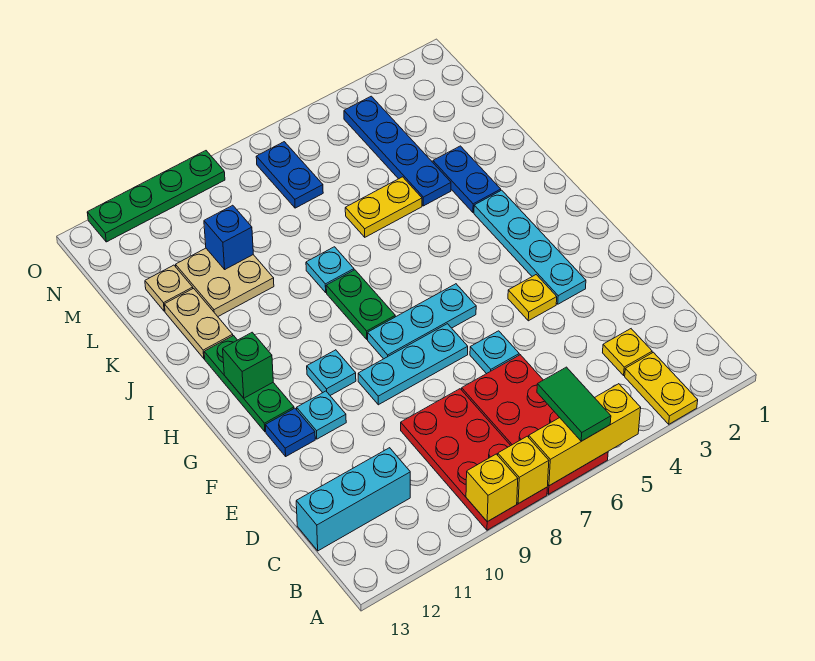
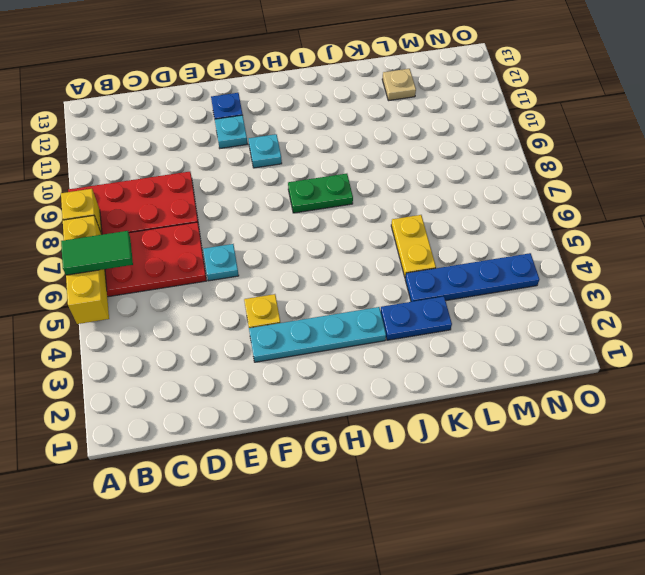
none -> yellow 1x2 plate [625,352,698,424]
none -> yellow 1x1 plate [603,329,652,375]
none -> cyan 1x3 brick [296,448,410,551]
none -> cyan 1x3 plate [358,324,468,405]

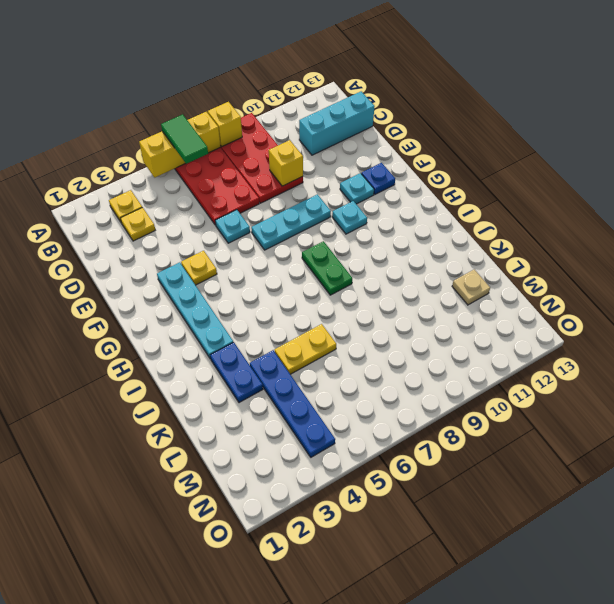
yellow 1x1 plate [109,190,142,222] -> yellow 1x2 plate [625,352,698,424]
yellow 1x1 brick [269,140,303,186] -> yellow 1x1 brick moved to [466,454,518,522]
none -> cyan 1x3 plate [368,284,476,359]
none -> green 1x3 plate [204,336,294,432]
none -> cyan 1x1 plate [306,247,354,292]
none -> tan 1x2 plate [164,288,233,359]

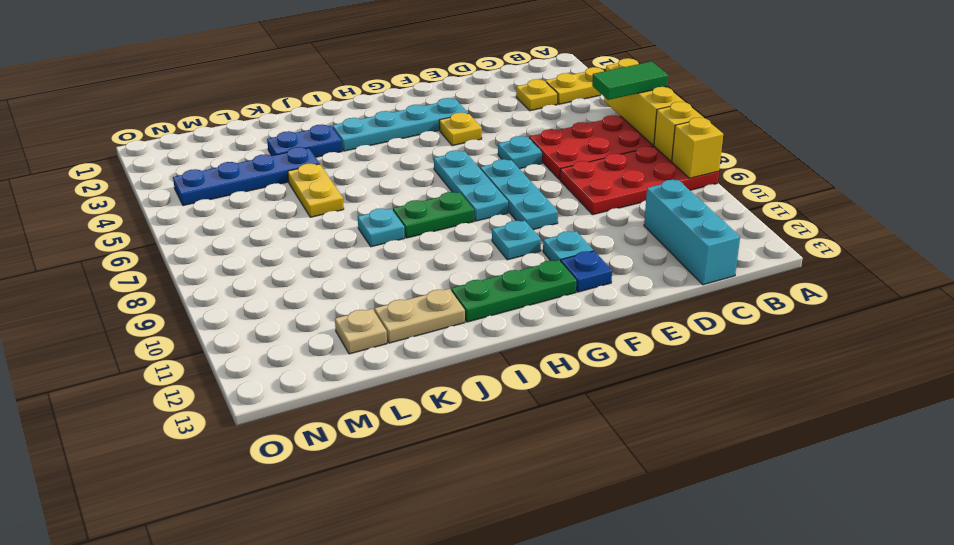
none -> tan 2x2 plate [176,248,274,316]
none -> blue 1x2 plate [256,142,323,208]
none -> green 1x4 plate [87,151,225,242]
none -> green 1x1 brick [223,332,273,398]

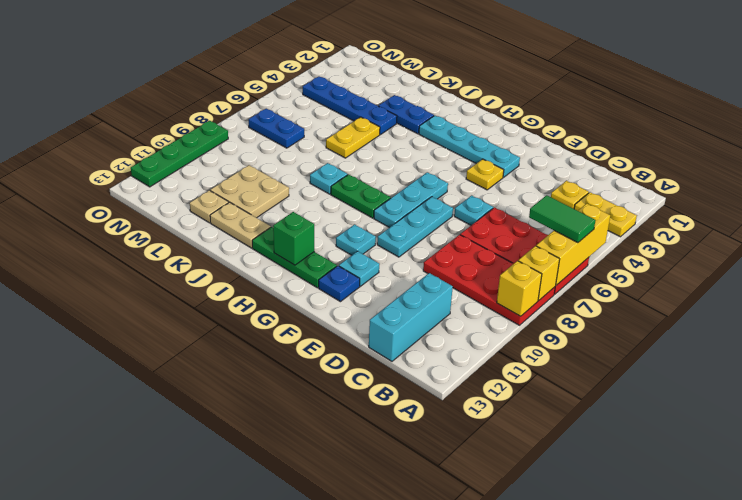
none -> blue 1x1 brick [204,205,253,269]

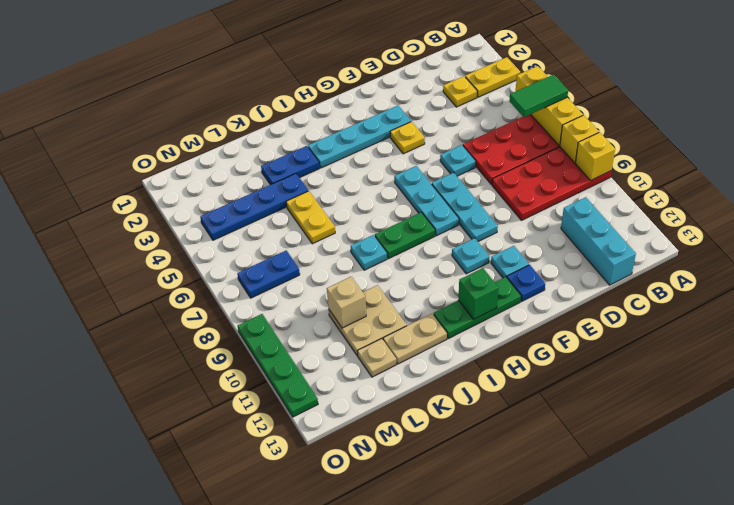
tan 1x1 brick [327,277,366,328] -> blue 1x1 brick [204,205,253,269]

